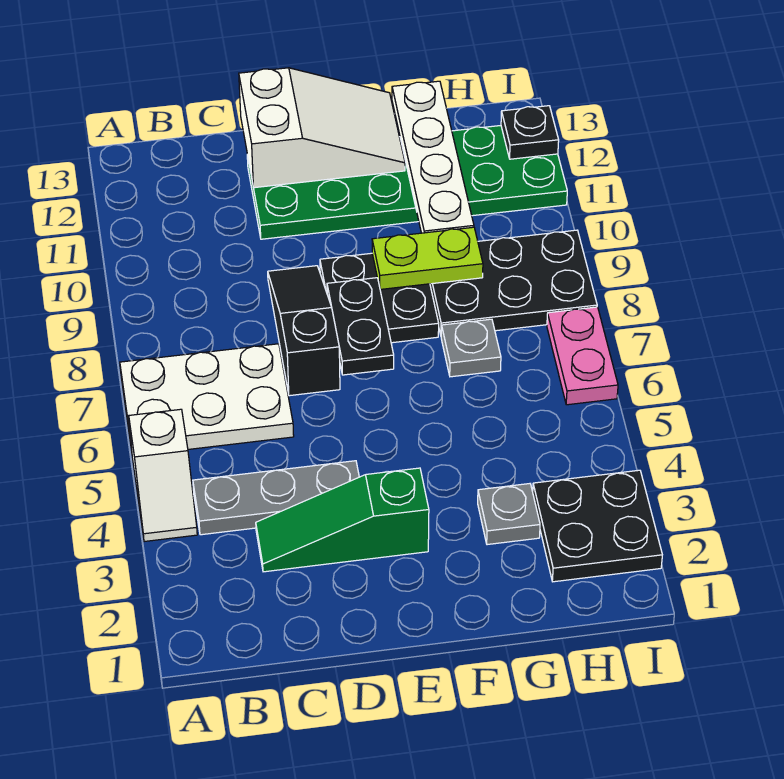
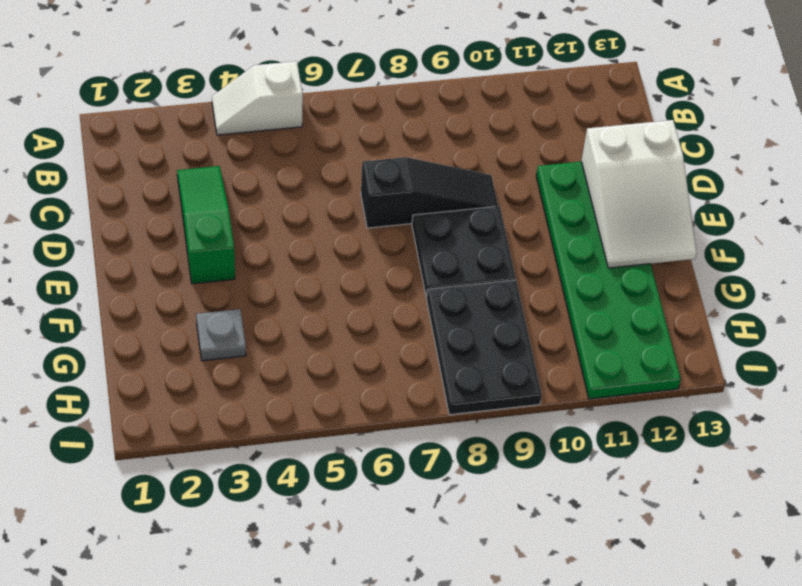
none -> white 2x3 plate [120,344,294,451]
none -> grey 1x3 plate [193,461,359,535]
none -> grey 1x1 plate [441,319,501,377]

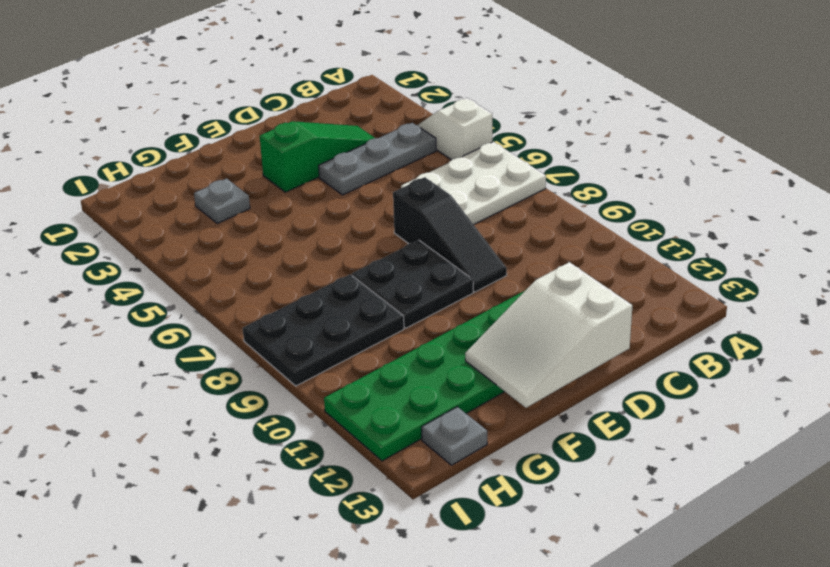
grey 1x1 plate [422,407,487,465] -> grey 1x1 plate moved to [441,319,501,377]
none -> black 2x2 plate [533,470,662,582]
none -> pink 1x2 plate [547,307,618,405]
none -> black 1x2 plate [327,278,394,375]

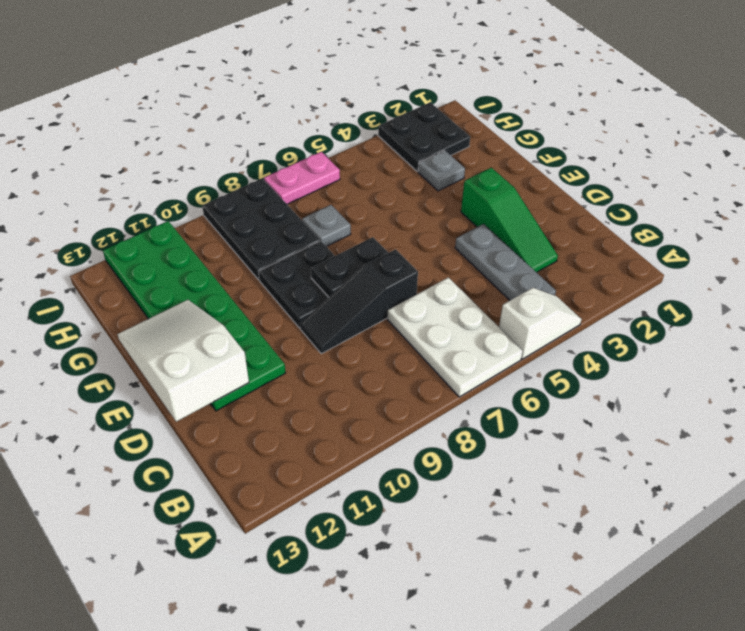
none -> lime 1x2 plate [372,227,483,289]
none -> white 1x4 plate [392,81,474,233]
none -> black 1x1 plate [501,106,559,159]

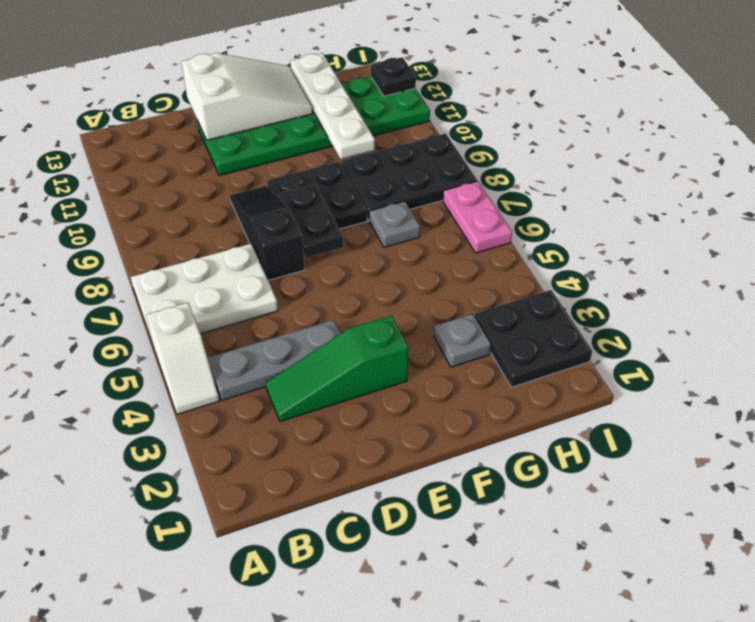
none -> lime 1x2 plate [372,227,483,289]

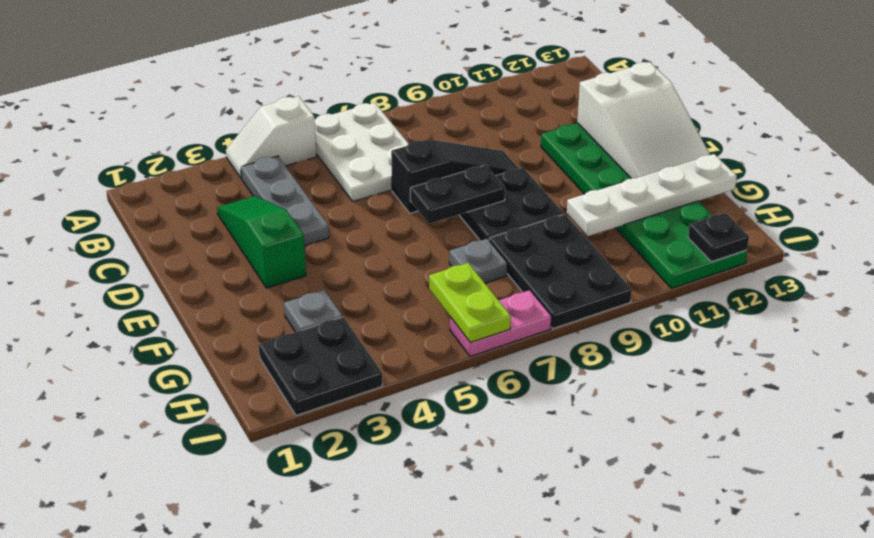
lime 1x2 plate [429,263,511,342] -> lime 1x2 plate moved to [372,227,483,289]

